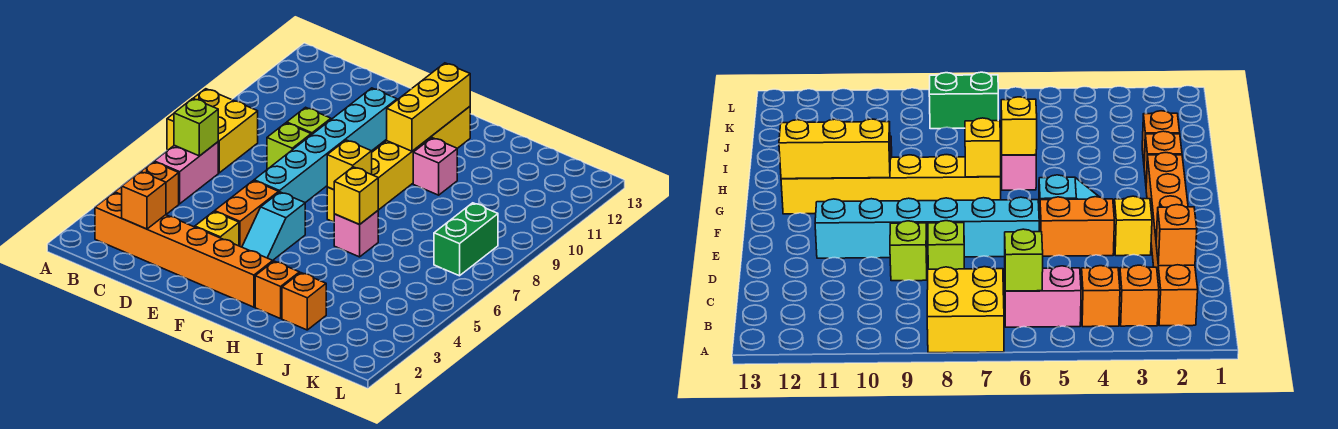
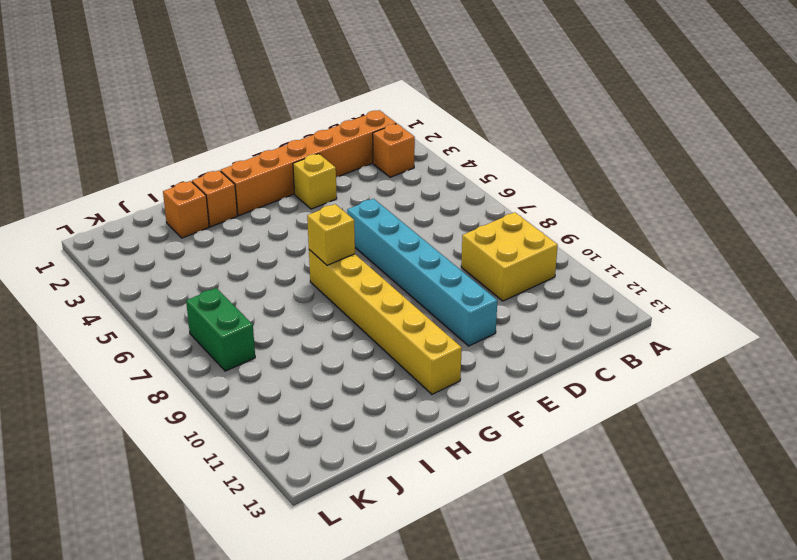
yellow 2x2 brick [461,212,558,301] -> yellow 2x2 brick moved to [167,89,258,173]
none -> orange 1x1 brick [141,162,179,214]
none -> pink 1x2 brick [154,142,218,204]
none -> lime 1x1 brick [267,123,311,169]

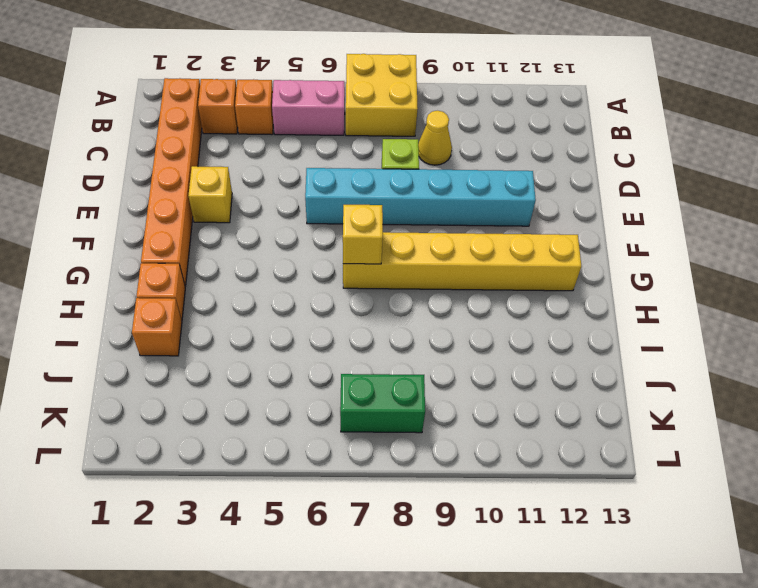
yellow 1x1 cone [418,111,452,165] -> none
none -> lime 1x1 brick [287,107,331,135]
none -> orange 1x2 brick [215,181,279,247]
none -> cyan 1x2 slope [242,192,305,260]

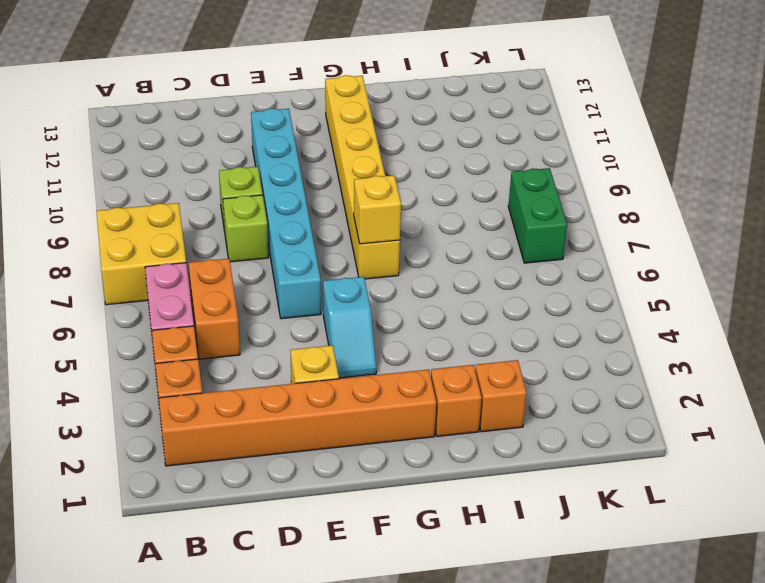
orange 1x2 brick [189,258,240,359] -> orange 1x2 brick moved to [215,181,279,247]
none -> pink 1x1 brick [334,211,378,257]
none -> pink 1x1 brick [413,138,457,195]
none -> lime 1x1 brick [174,99,218,156]

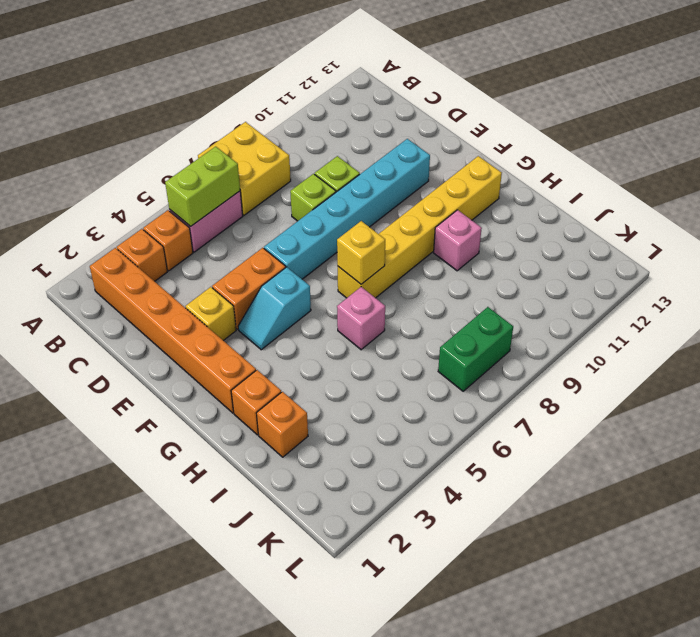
lime 1x2 brick [165,147,240,226] -> lime 1x1 brick [174,99,218,156]
none -> orange 1x1 brick [122,171,166,229]
none -> yellow 1x3 brick [387,63,470,151]
none -> yellow 1x1 brick [334,167,378,224]

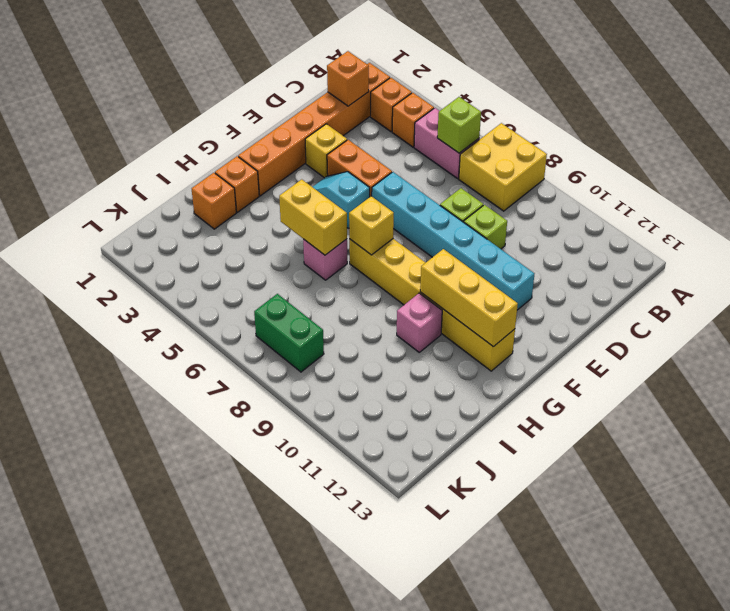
yellow 1x2 brick [279,179,347,255] -> yellow 1x1 brick [334,167,378,224]

